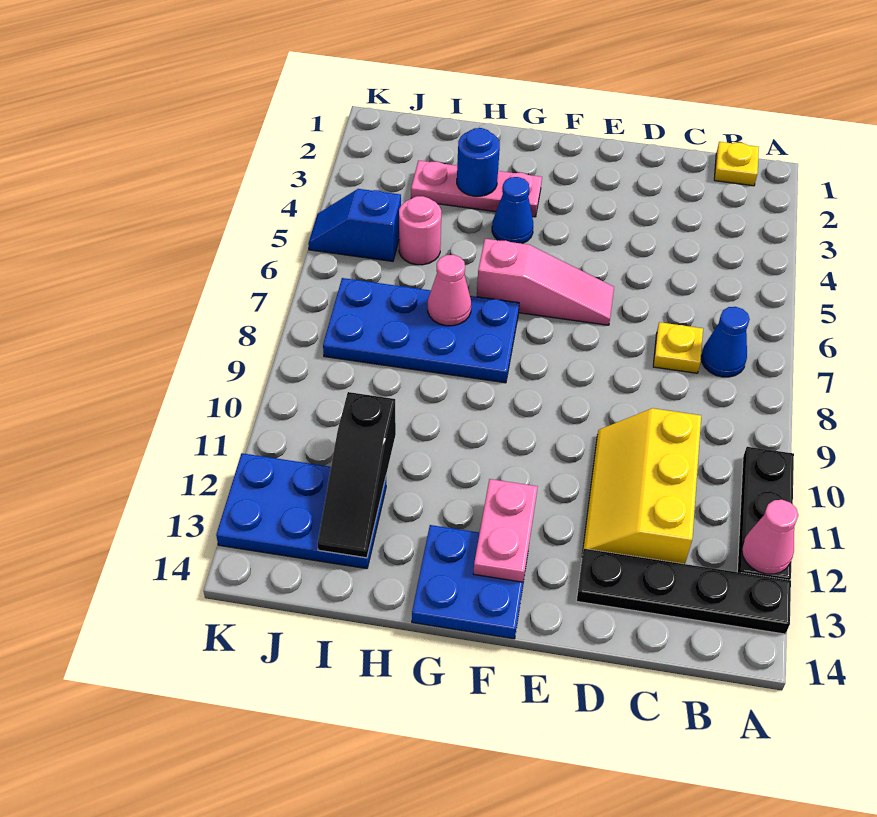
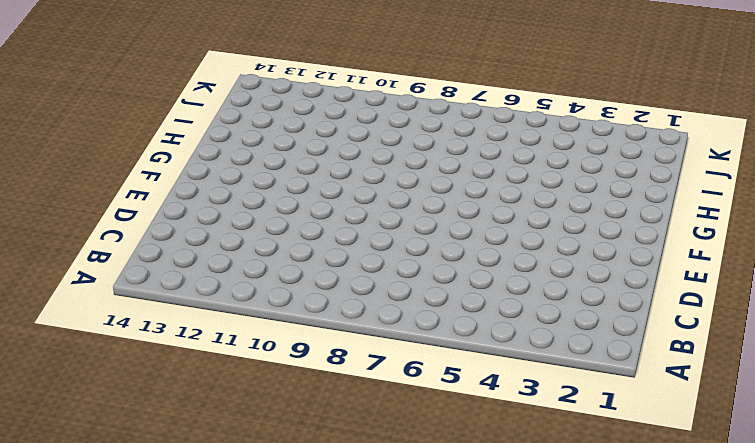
none -> black 1x3 plate [737,447,794,580]
none -> black 1x4 plate [577,549,791,634]
none -> yellow 1x1 plate [714,142,759,186]

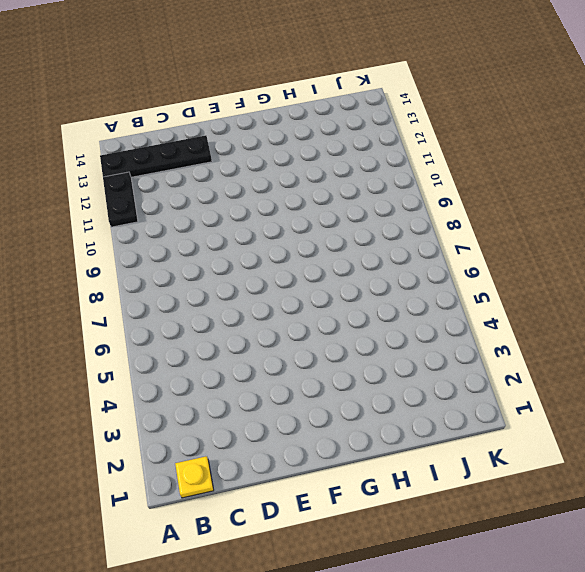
black 1x2 plate [103,172,138,227] -> black 1x3 plate [737,447,794,580]
none -> blue 1x1 cone [701,307,750,377]
none -> yellow 1x1 plate [653,322,703,373]
none -> yellow 2x3 slope [582,408,701,564]

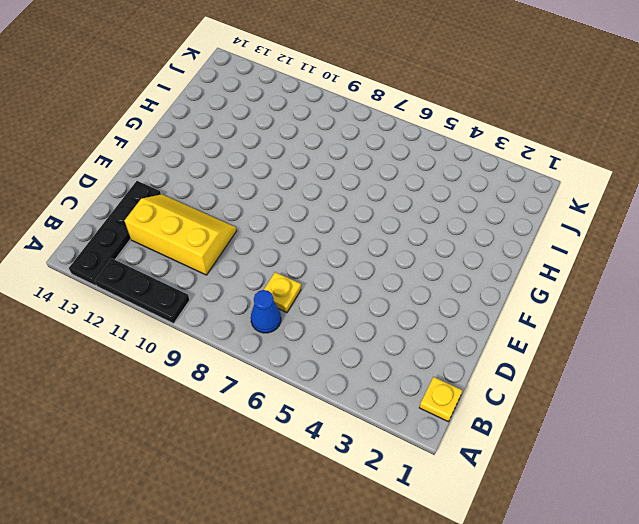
none -> pink 1x3 slope [477,239,614,325]
none -> blue 2x2 plate [412,525,529,639]
none -> pink 1x3 plate [411,161,542,217]

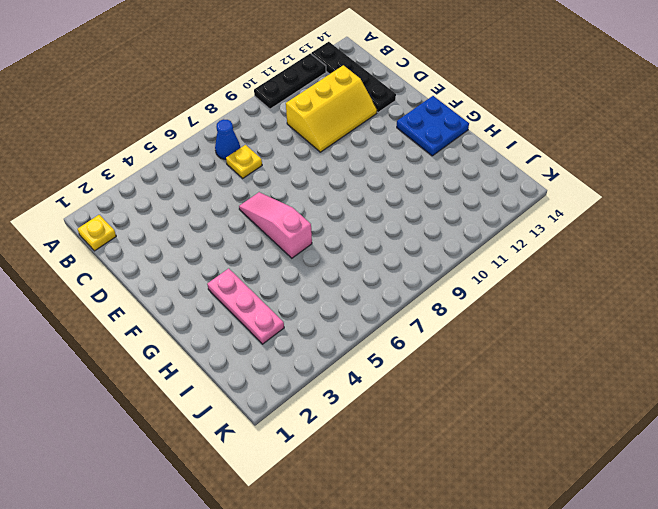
none -> blue 1x1 cone [492,177,533,244]
none -> blue 2x4 plate [323,278,519,383]
none -> pink 1x1 round brick [399,196,441,265]

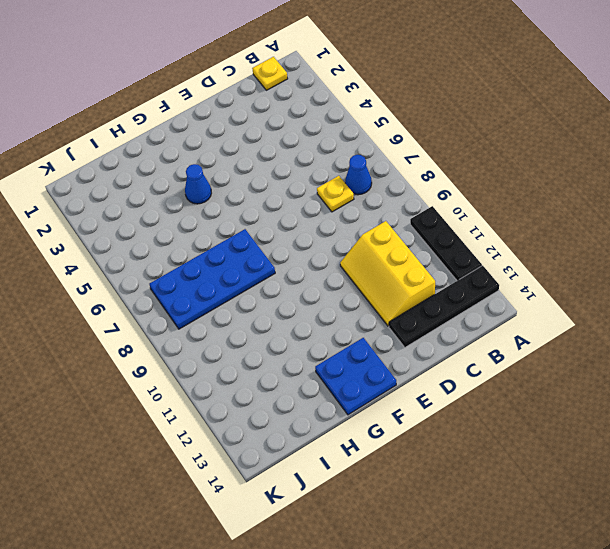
none -> pink 1x3 slope [477,239,614,325]
none -> pink 1x3 plate [411,161,542,217]
none -> pink 1x1 round brick [399,196,441,265]

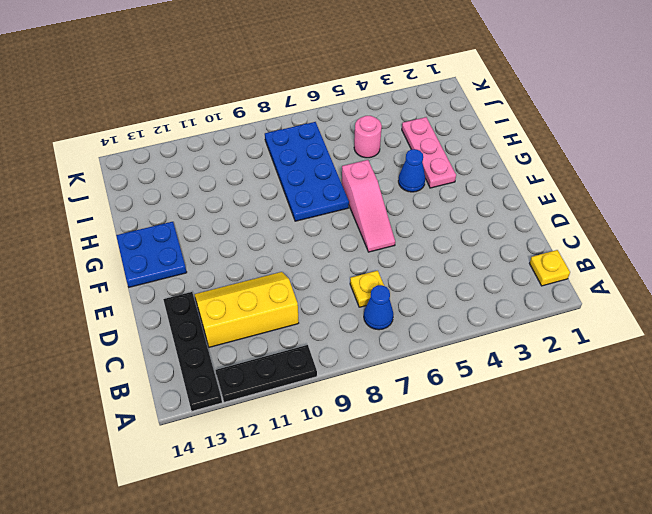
none -> blue 2x3 plate [216,453,386,569]
none -> blue 1x2 slope [308,189,401,261]
none -> pink 1x1 cone [742,500,798,574]

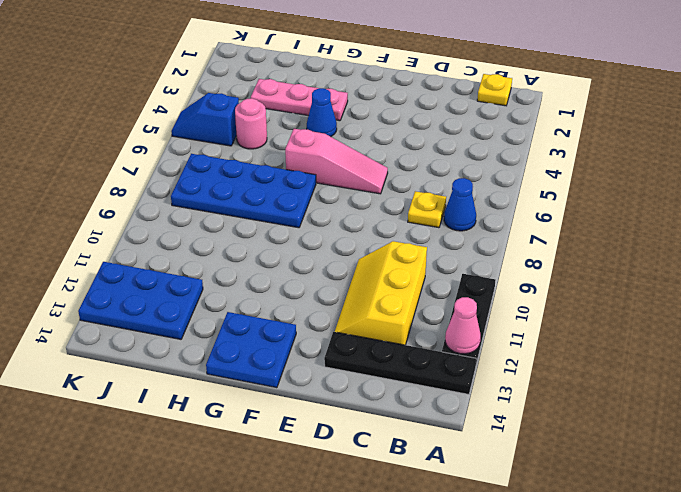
none -> pink 1x2 plate [473,479,538,582]
none -> blue 1x1 round brick [457,128,500,196]
none -> pink 1x1 cone [428,255,471,326]

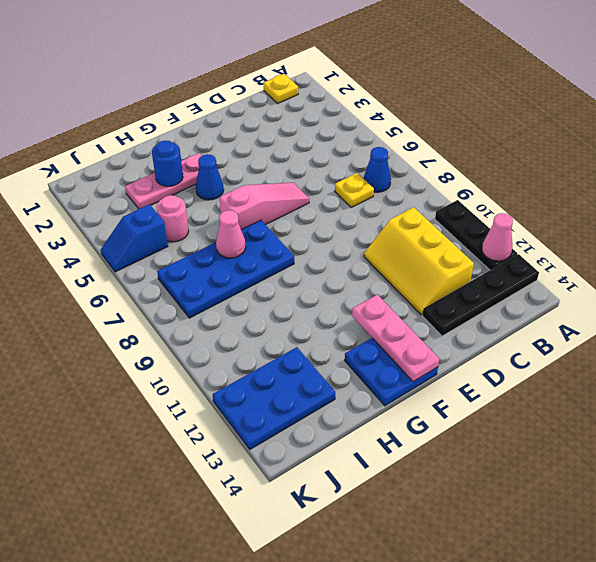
pink 1x3 plate [352,295,440,382] -> pink 1x2 plate [473,479,538,582]
none -> black 1x3 slope [318,392,396,558]

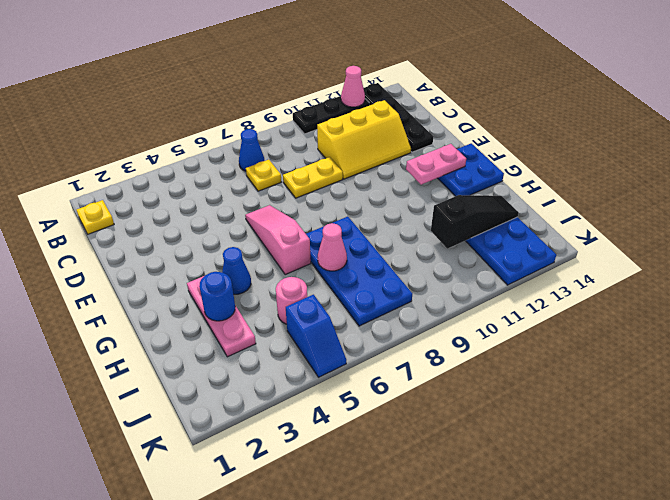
yellow 1x2 plate [283,157,343,198] -> none

